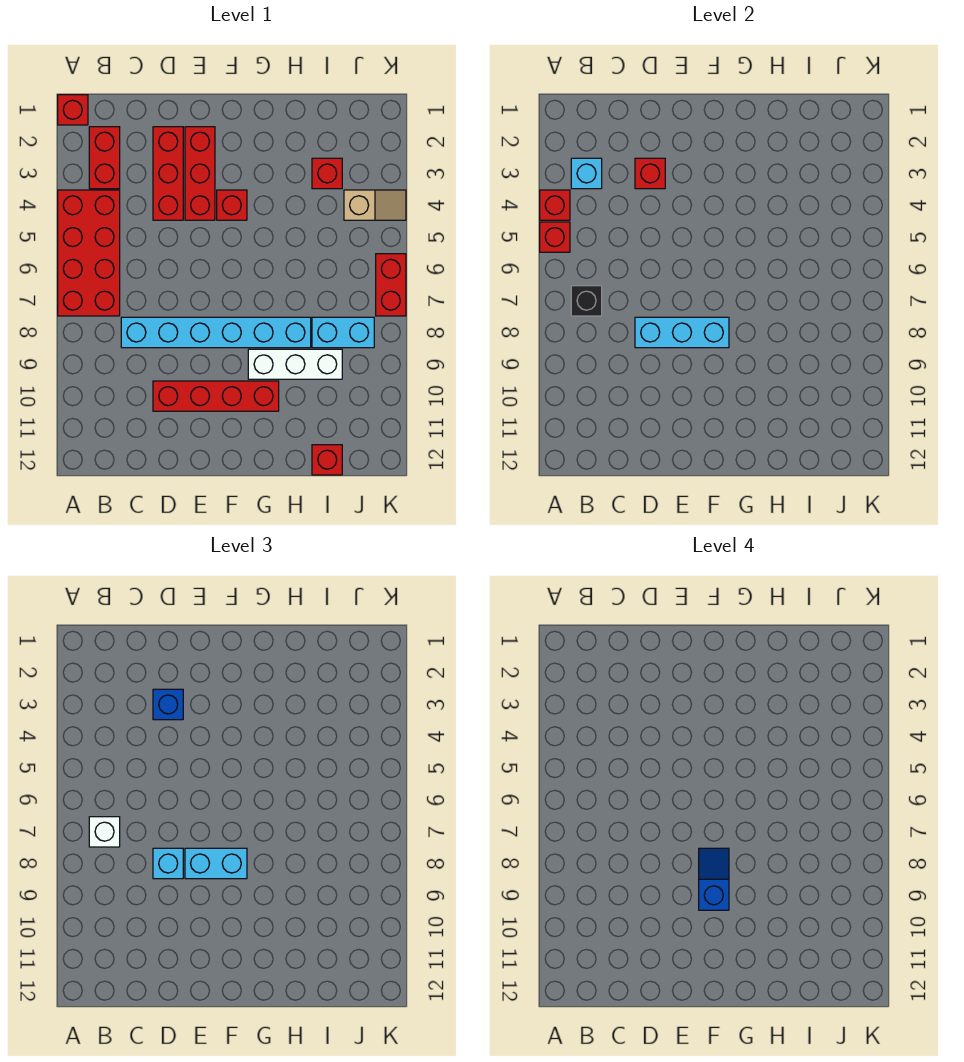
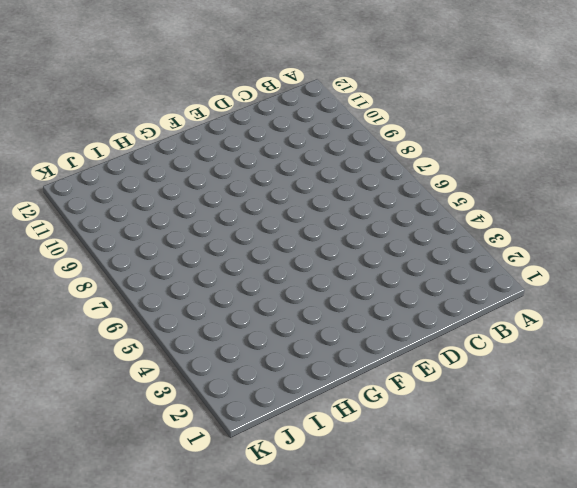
none -> red 1x1 brick [58,95,88,125]
none -> red 2x4 brick [58,190,120,316]
none -> red 1x2 brick [89,127,120,189]

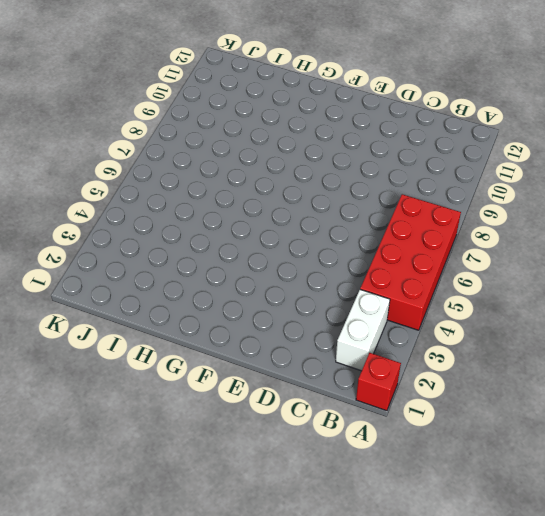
white 1x2 brick [336,290,390,371] -> red 1x2 brick [89,127,120,189]
none -> cyan 1x6 brick [121,317,311,348]
none -> red 1x3 brick [153,127,183,220]
none -> red 1x4 brick [153,381,279,411]

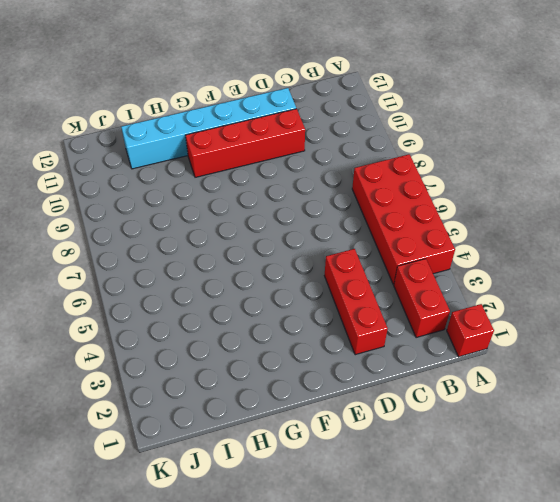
cyan 1x6 brick [121,88,296,169] -> cyan 1x6 brick moved to [121,317,311,348]
none -> red 1x3 brick [185,127,215,220]
none -> red 1x1 brick [217,190,247,220]
none -> white 1x3 brick [248,349,342,379]

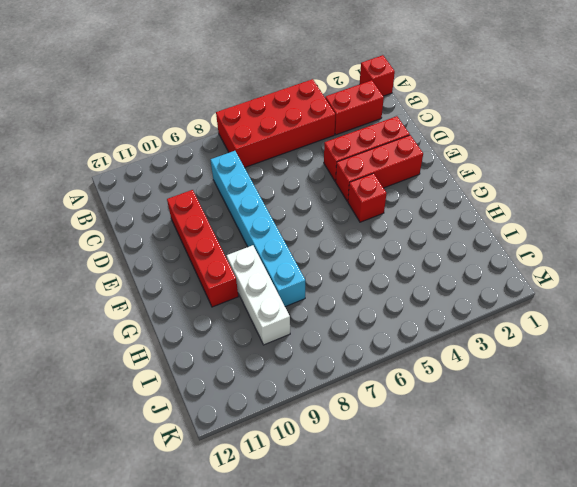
none -> red 1x1 brick [312,158,342,189]
none -> cyan 1x2 brick [312,317,374,348]
none -> red 1x1 brick [312,445,342,475]

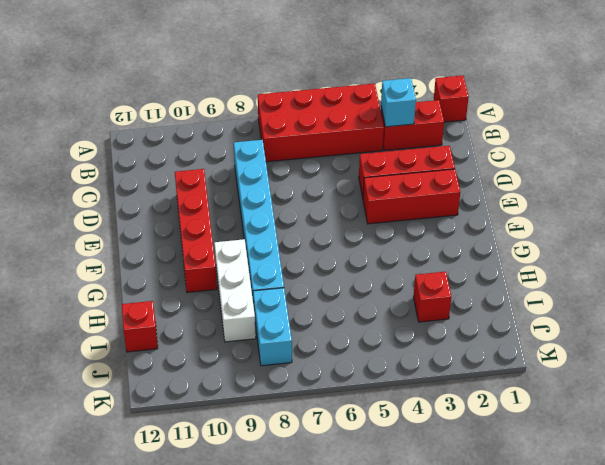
none -> red 1x1 brick [217,190,247,220]
none -> tan 1x2 slope [344,190,406,220]
none -> red 1x2 brick [376,254,406,316]

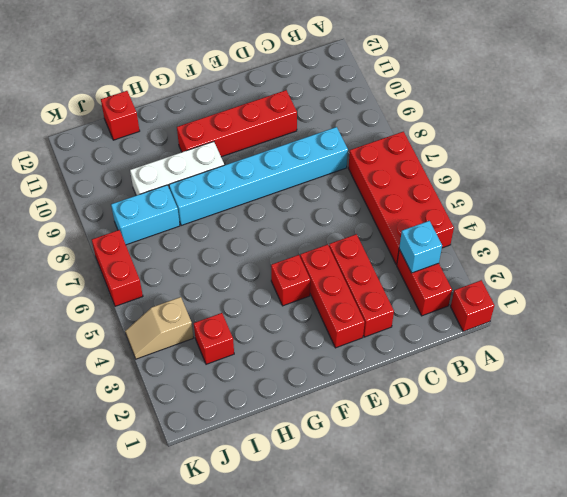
none -> red 1x1 brick [540,190,570,220]
none -> red 1x1 brick [540,222,570,252]
none -> black 1x1 brick [571,286,602,316]

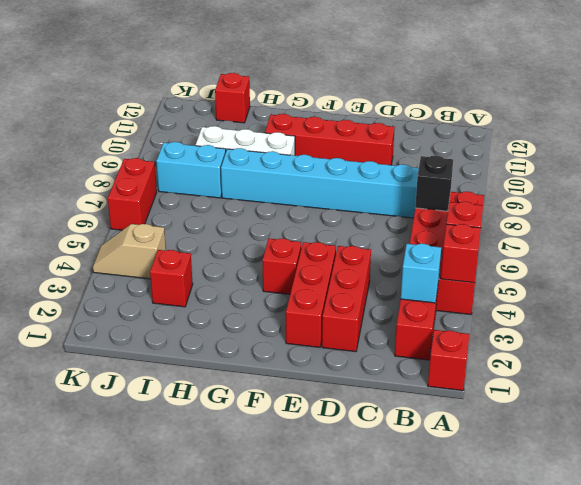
none -> red 1x1 brick [635,158,665,189]
none -> cyan 1x3 brick [635,317,729,348]
none -> white 1x1 brick [89,817,120,847]

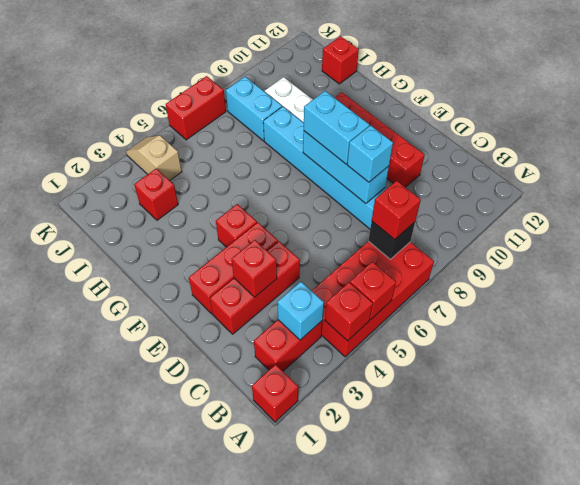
red 1x1 brick [372,181,421,240] -> white 1x1 brick [89,817,120,847]
none -> blue 1x1 brick [153,689,183,720]
none -> blue 1x2 slope [699,848,729,910]

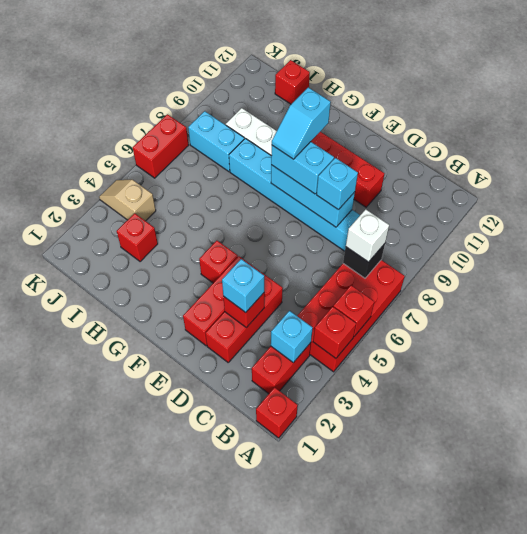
cyan 1x1 brick [222,259,264,312] -> blue 1x1 brick [153,689,183,720]
cyan 1x2 slope [272,87,331,159] -> blue 1x2 slope [699,848,729,910]

